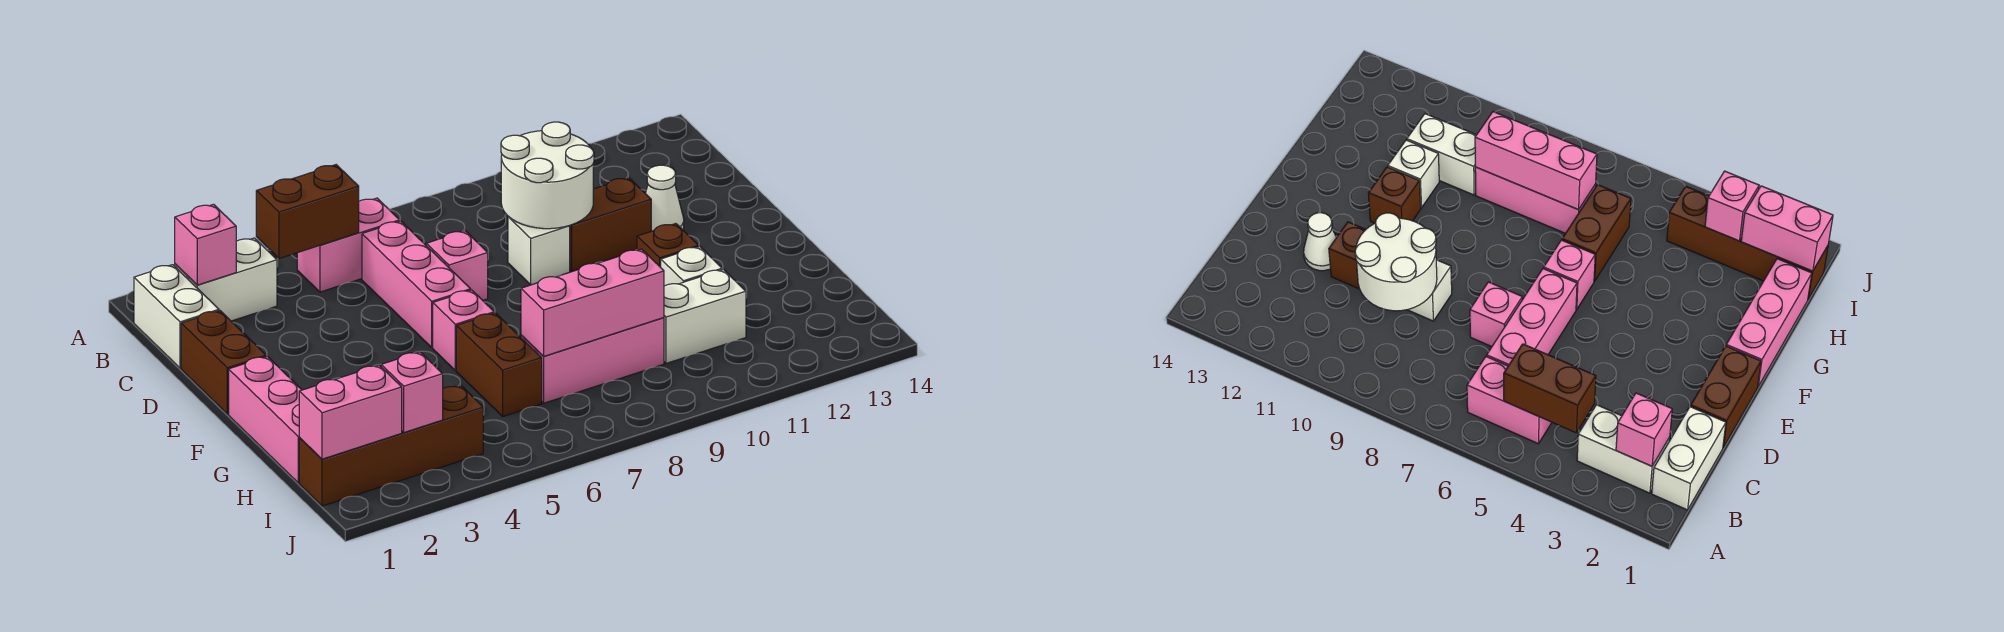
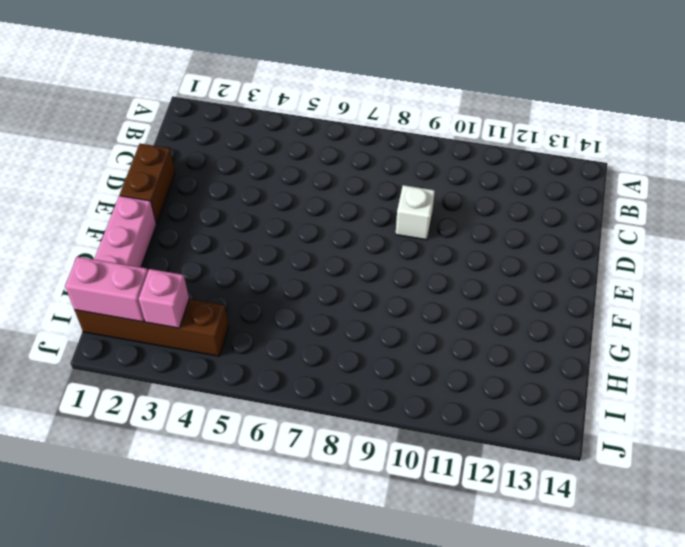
none -> white 1x2 brick [134,265,219,368]
none -> white 1x2 brick [175,238,277,321]
none -> pink 1x2 brick [297,198,400,292]

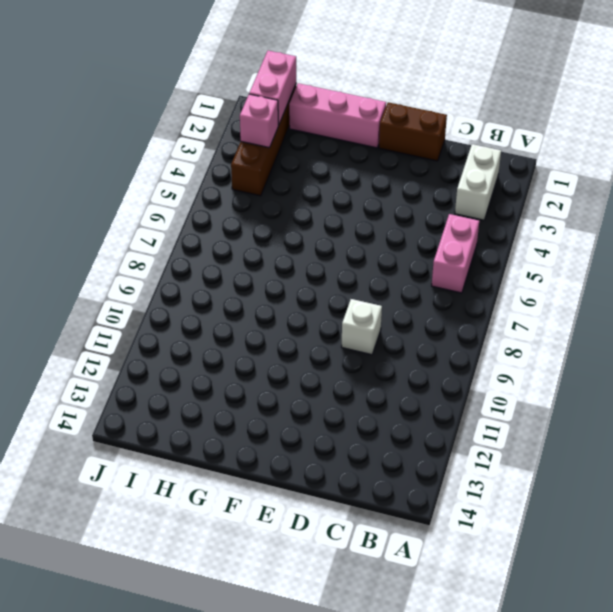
none -> white 1x2 brick [134,265,219,368]
none -> pink 1x3 brick [362,221,471,348]
none -> pink 1x1 brick [426,231,488,300]

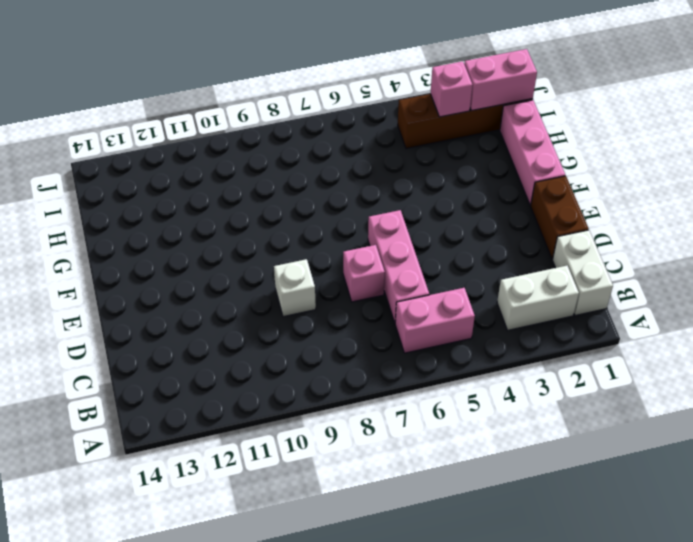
none -> brown 1x2 brick [569,178,651,272]
none -> white 1x1 cone [645,165,684,231]
none -> pink 1x1 brick [433,290,494,371]

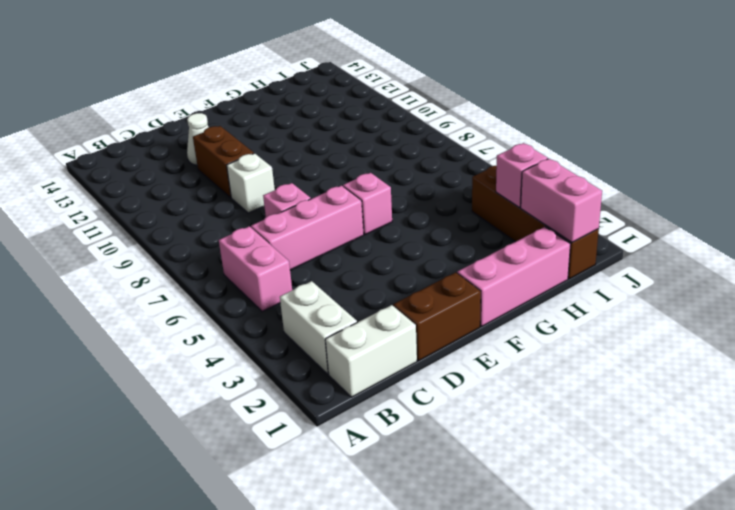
none -> brown 1x1 brick [637,224,699,267]
none -> brown 1x2 brick [456,313,542,416]
none -> white 1x1 brick [661,246,722,286]

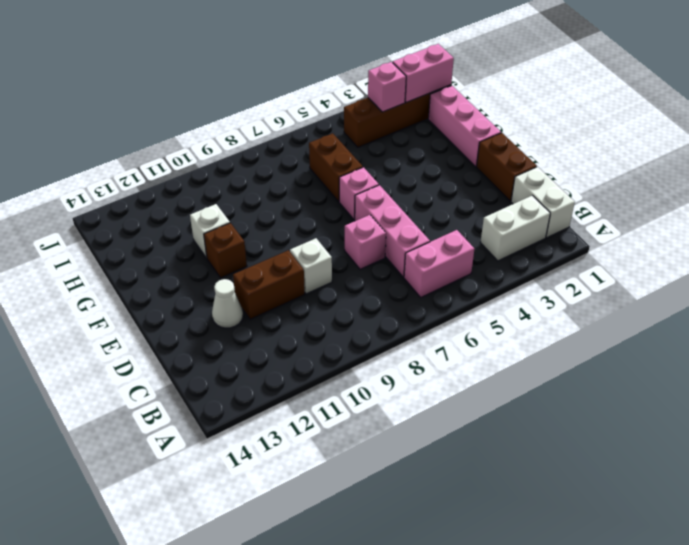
none -> pink 1x3 brick [521,318,664,403]
none -> white 1x2 brick [664,269,746,363]
none -> pink 1x1 brick [175,204,236,285]

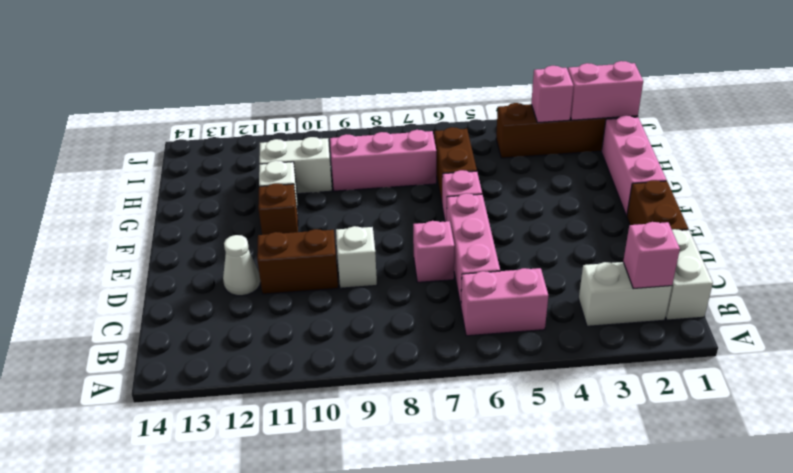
none -> brown 1x2 brick [256,165,359,259]
none -> white 2x2 round brick [501,122,594,229]
none -> pink 1x3 brick [521,249,664,356]

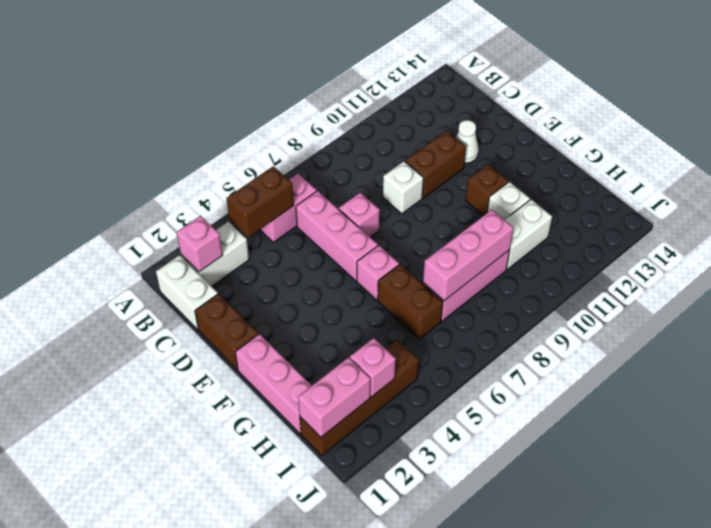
none -> white 2x2 round brick [501,122,594,229]

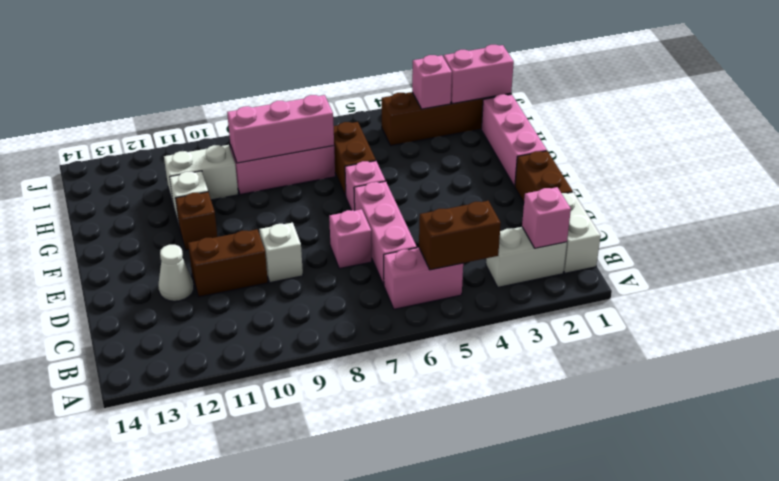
none -> white 2x2 round brick [501,122,594,229]

